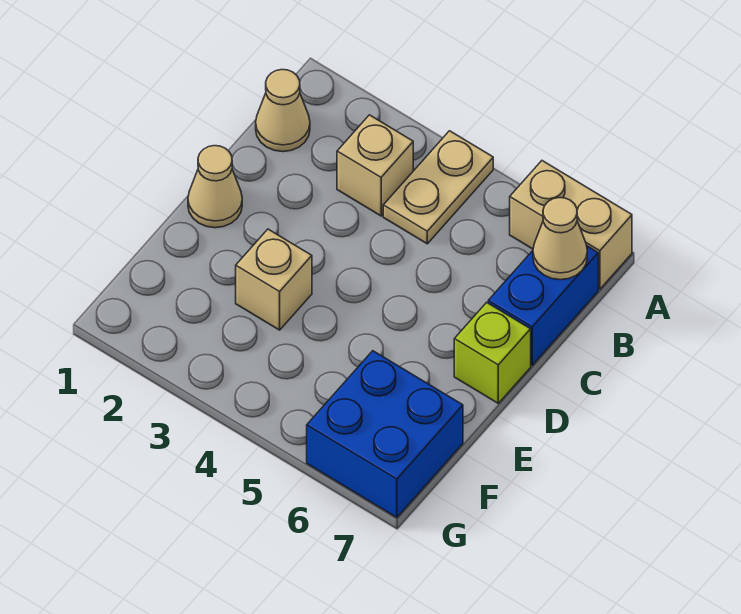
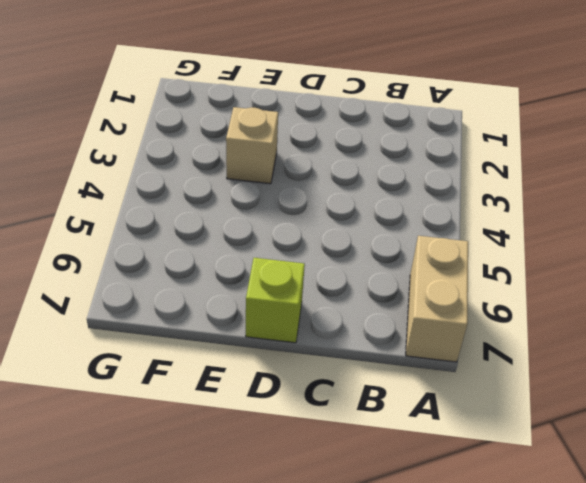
none -> tan 1x2 plate [383,131,493,244]
none -> tan 1x1 cone [256,70,310,152]

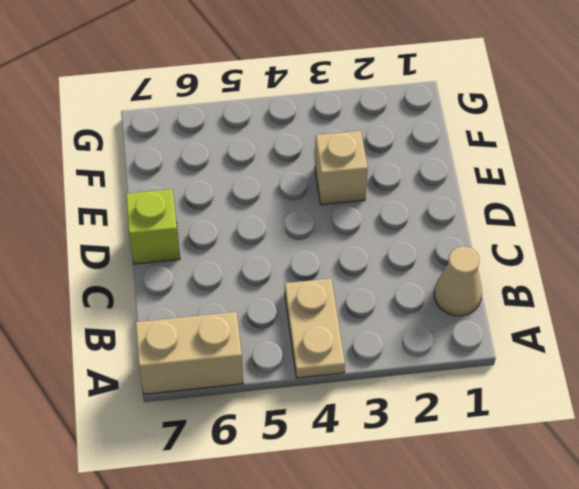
none -> tan 1x1 brick [337,115,413,216]
none -> blue 1x2 brick [488,246,598,365]

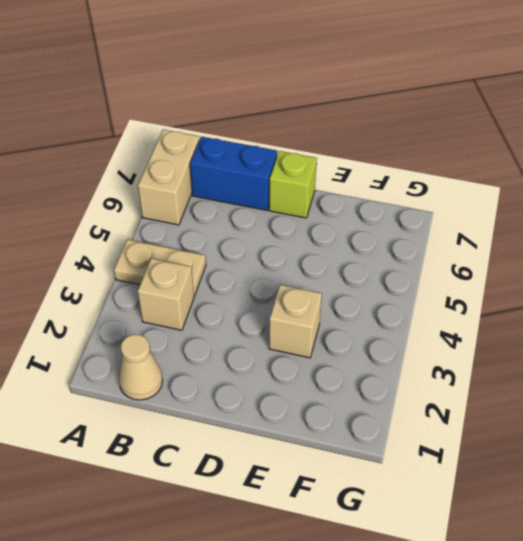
none -> tan 1x1 cone [188,146,242,228]
none -> blue 2x2 brick [307,351,463,518]

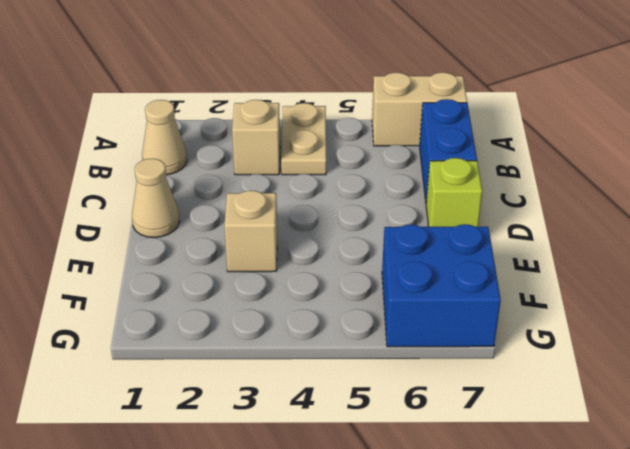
none -> tan 1x1 cone [533,198,587,280]

